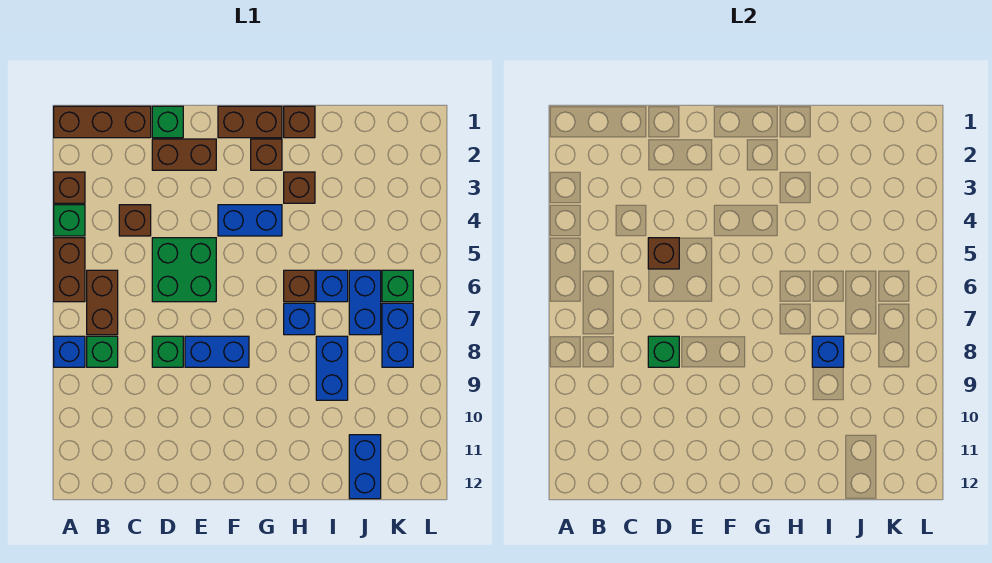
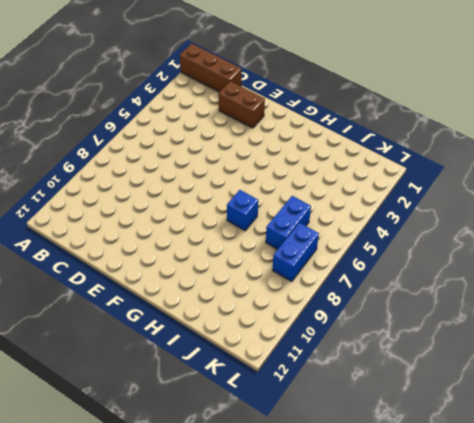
none -> brown 1x1 brick [54,172,85,203]
none -> green 1x1 brick [54,205,85,236]
none -> brown 1x2 brick [54,238,85,302]

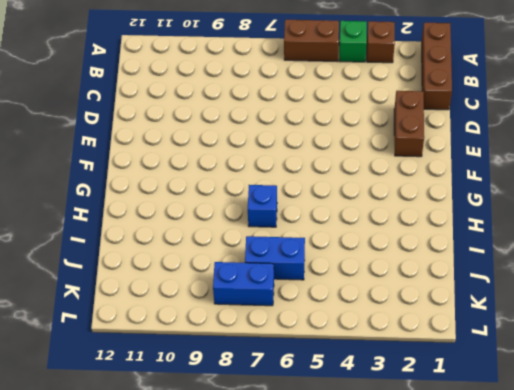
none -> blue 1x1 brick [54,336,85,367]
none -> brown 1x2 brick [87,270,118,335]
none -> green 1x1 brick [87,336,118,367]

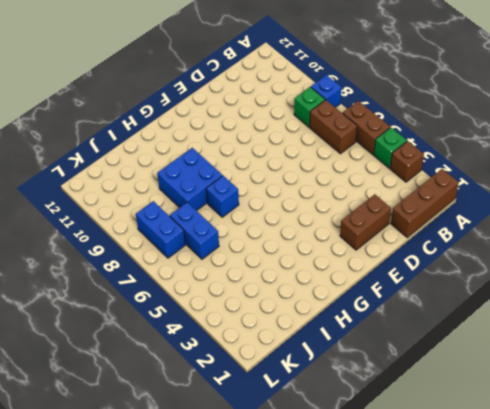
blue 2x2 brick [157,148,223,211] -> blue 1x2 brick [316,336,348,400]
none -> brown 1x1 brick [119,205,151,236]
none -> green 1x1 brick [152,106,183,138]
none -> green 2x2 brick [152,238,216,302]

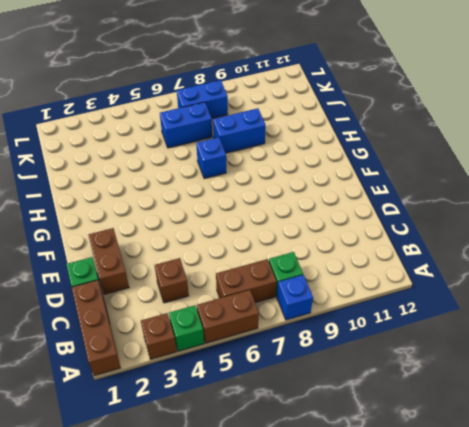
none -> green 2x2 brick [152,238,216,302]
none -> green 1x1 brick [152,336,183,367]
none -> blue 1x2 brick [185,336,249,367]

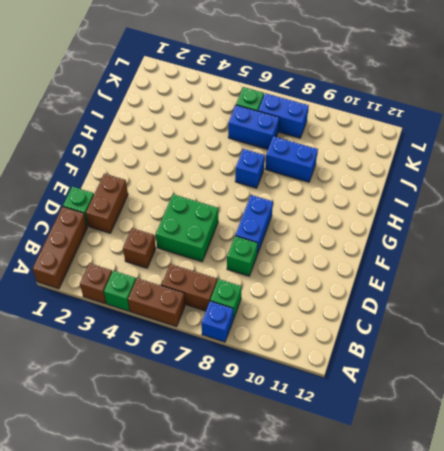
none -> brown 1x2 brick [218,106,282,138]
none -> blue 1x2 brick [218,205,282,236]
none -> brown 1x1 brick [251,139,282,170]

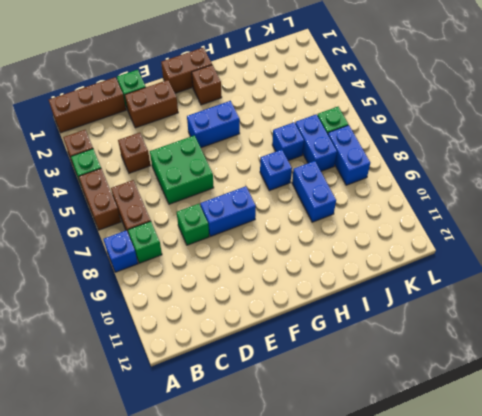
none -> brown 1x1 brick [284,106,315,138]
none -> brown 1x1 brick [284,172,315,203]
none -> brown 1x1 brick [284,270,315,302]

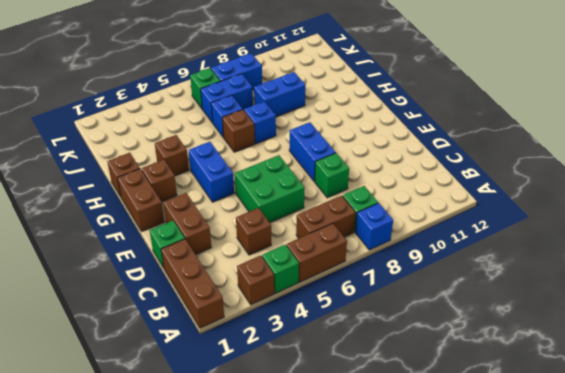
none -> blue 1x2 brick [349,435,381,499]
none -> brown 1x1 brick [648,238,679,269]
none -> green 1x1 brick [648,336,679,367]

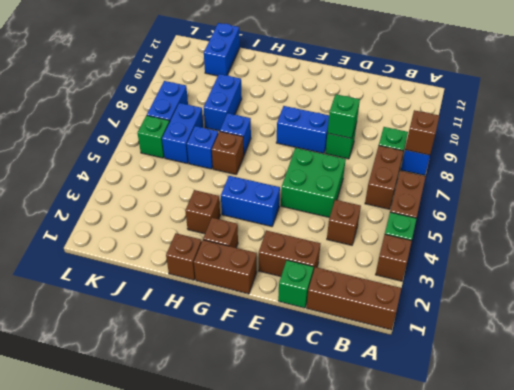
brown 1x1 brick [405,110,439,155] -> brown 1x1 brick moved to [648,238,679,269]
none -> blue 1x1 brick [812,336,844,367]

